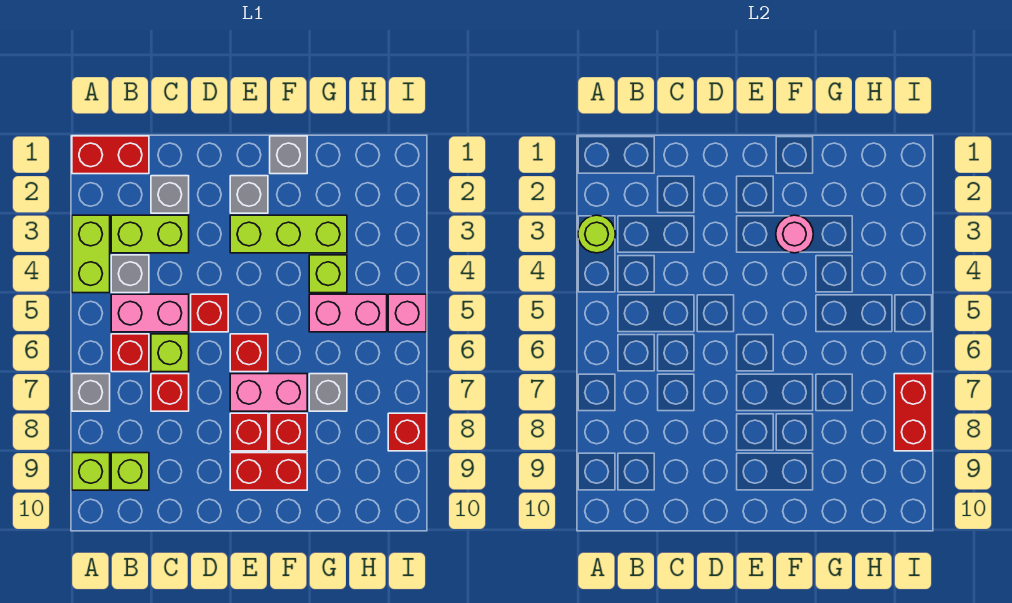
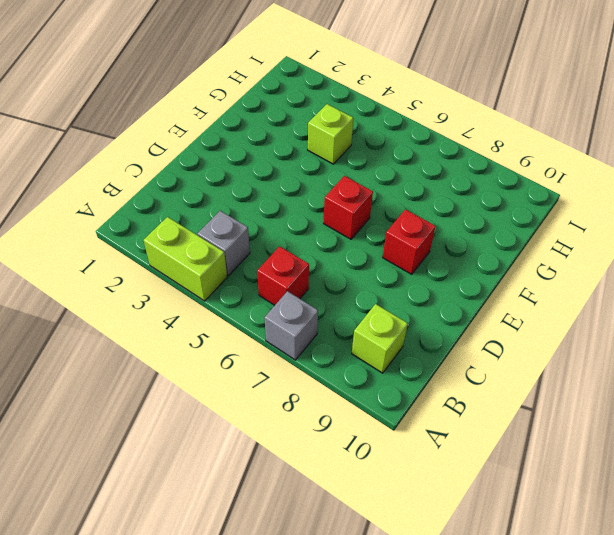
none -> red 1x2 brick [72,136,149,174]
none -> lime 1x1 brick [72,453,110,490]
none -> lime 1x2 brick [111,215,189,253]

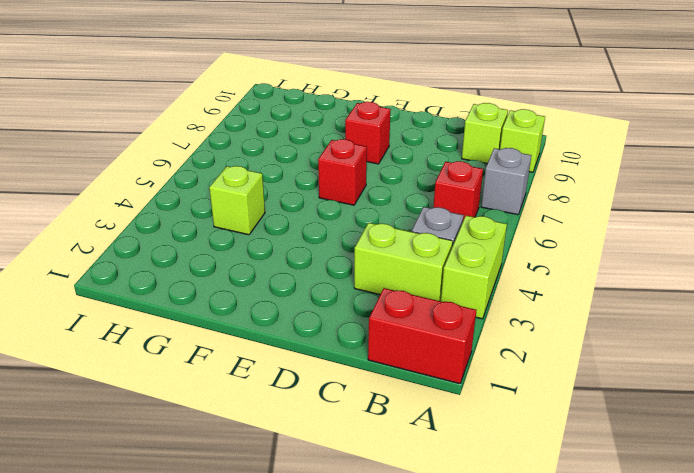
none -> pink 1x2 brick [111,294,189,332]
none -> grey 1x1 brick [151,176,189,213]
none -> lime 1x1 brick [151,334,189,372]

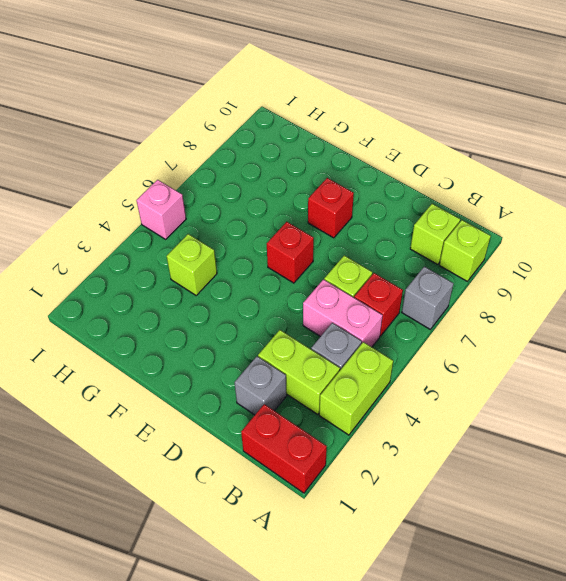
none -> red 1x1 brick [151,374,189,411]
none -> red 1x1 brick [191,294,228,332]
none -> grey 1x1 brick [230,176,268,213]

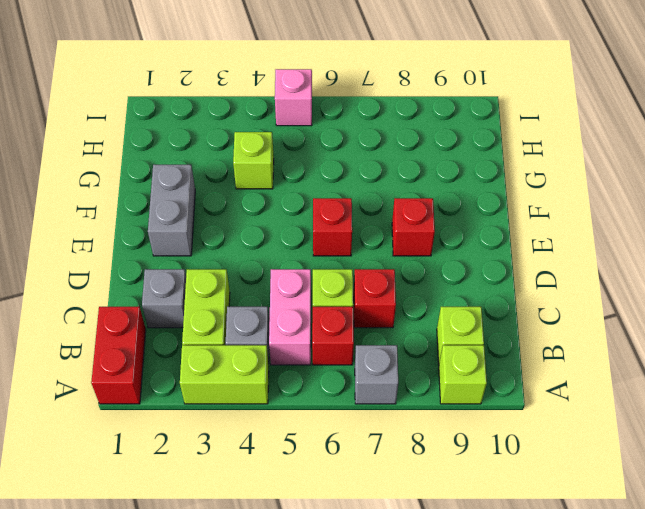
grey 1x2 brick [148,165,195,256] -> grey 1x1 brick [230,176,268,213]
none -> red 1x1 brick [191,294,228,332]
none -> lime 1x3 brick [230,215,347,253]
none -> pink 1x2 brick [230,374,307,411]

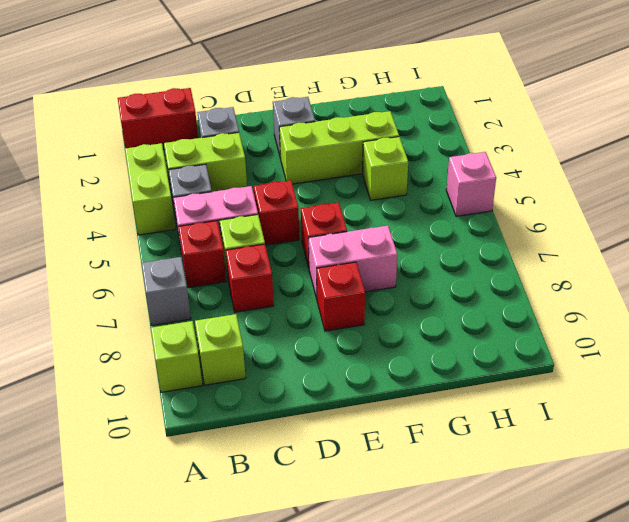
none -> red 1x2 brick [230,453,307,490]
none -> grey 1x1 brick [270,136,307,174]
none -> red 1x1 brick [270,413,307,451]

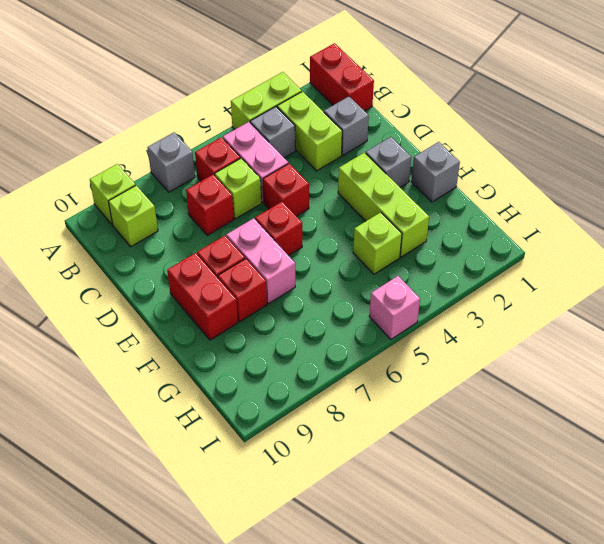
none -> pink 1x2 brick [309,294,387,332]
none -> grey 1x1 brick [309,374,347,411]
none -> red 1x1 brick [388,413,426,451]

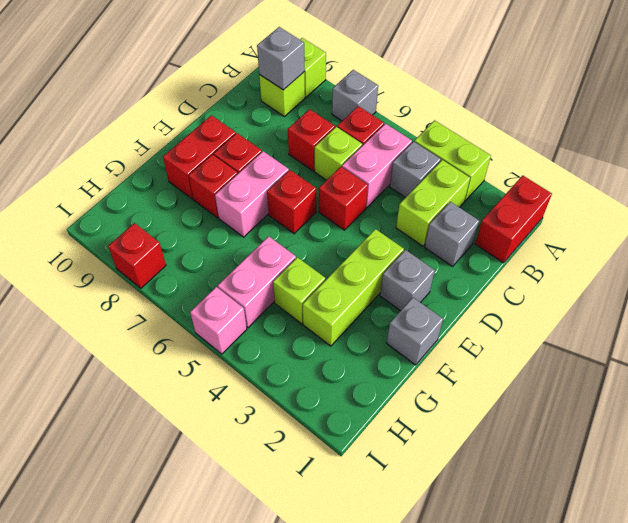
grey 1x1 brick [257,27,305,90] -> grey 1x1 brick moved to [309,374,347,411]
none -> lime 1x1 round brick [578,215,615,253]
none -> pink 1x1 round brick [776,215,813,253]
none -> red 1x2 brick [894,374,932,451]

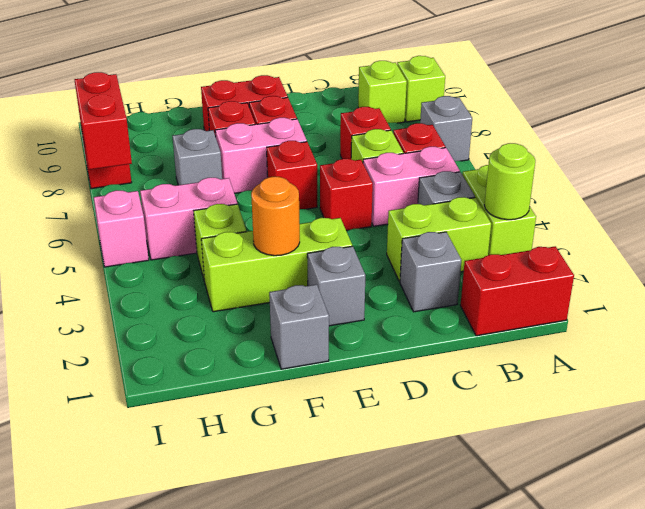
orange 1x1 round brick [251,177,300,256] -> pink 1x1 round brick [776,215,813,253]

